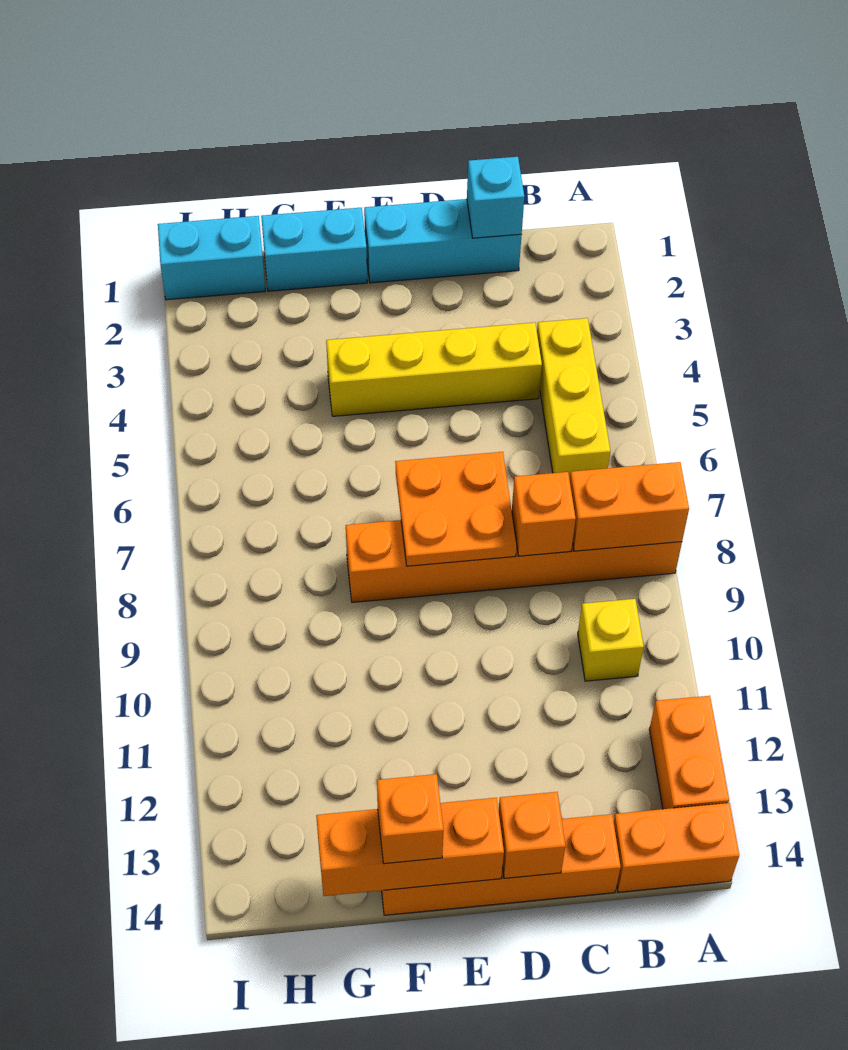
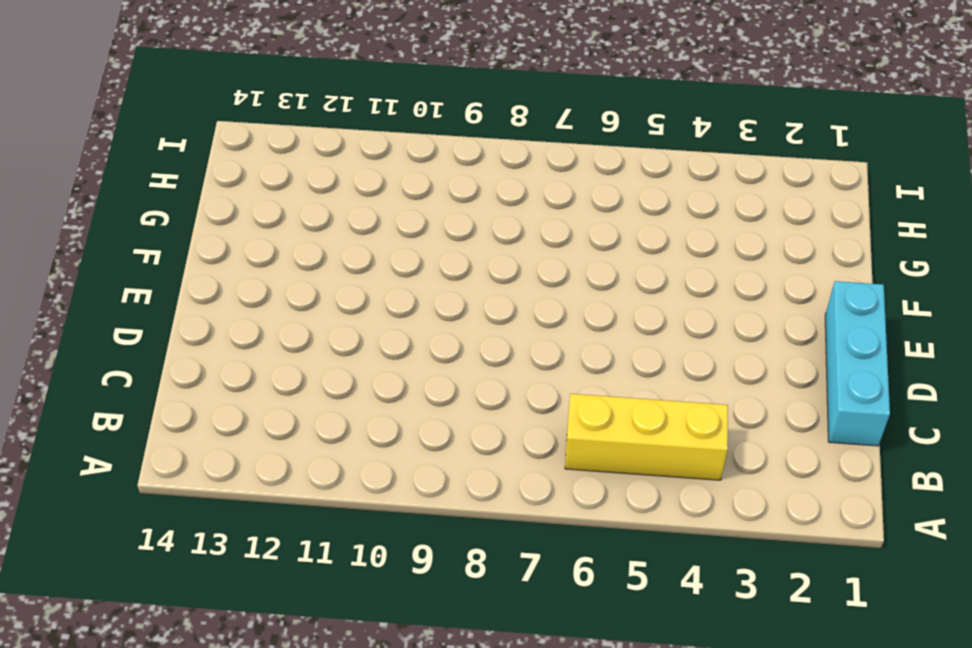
none -> orange 1x6 brick [346,516,682,602]
none -> orange 1x2 brick [649,696,729,809]
none -> orange 1x2 brick [614,803,739,892]

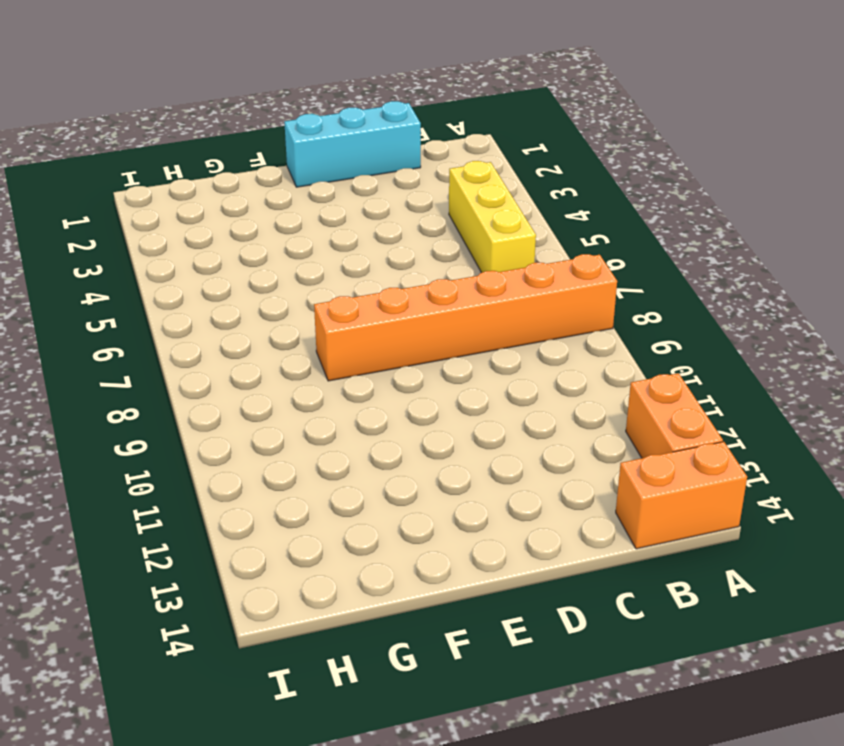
none -> yellow 1x1 brick [578,599,644,681]
none -> yellow 1x4 brick [326,323,542,416]
none -> orange 1x4 brick [382,814,621,915]

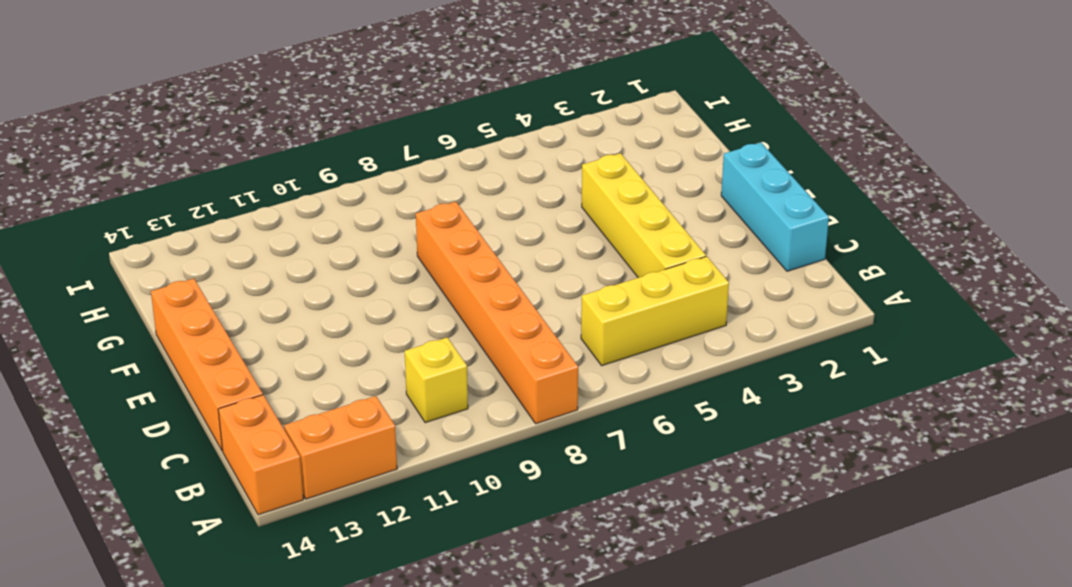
none -> cyan 1x2 brick [261,208,367,291]
none -> cyan 1x2 brick [158,216,265,300]
none -> orange 1x2 brick [570,462,689,551]

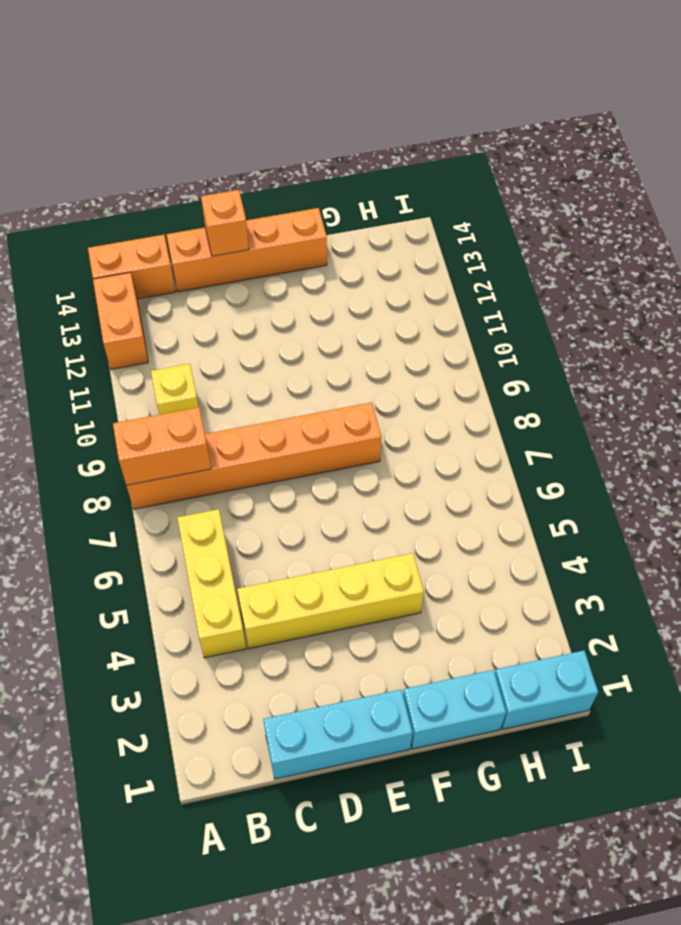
none -> cyan 1x1 brick [467,157,524,238]
none -> orange 1x1 brick [512,472,576,556]
none -> orange 2x2 plate [395,452,517,566]

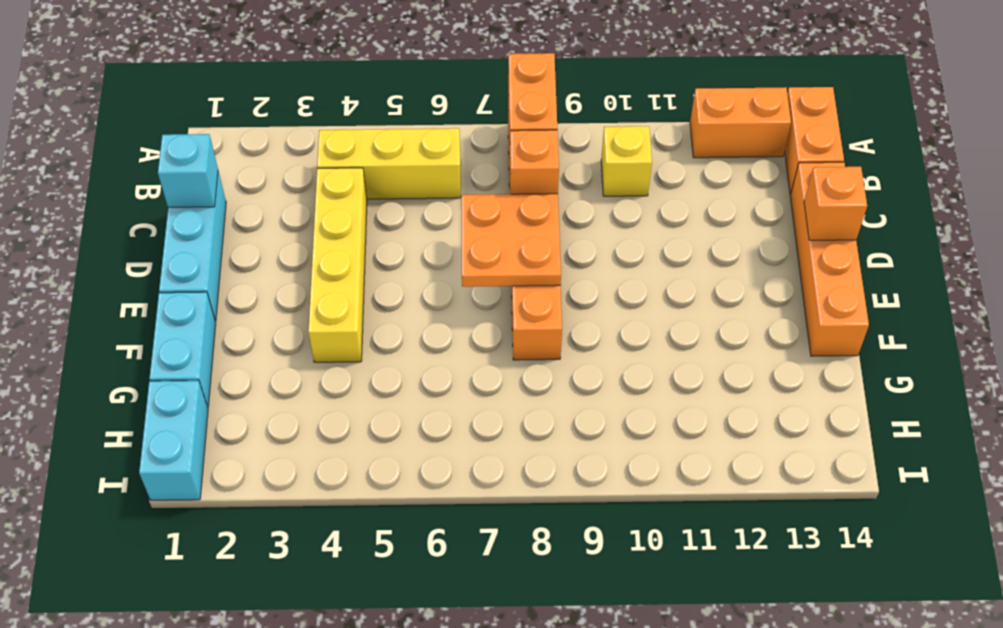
none -> orange 1x3 brick [316,798,504,896]
none -> orange 1x1 brick [377,774,444,864]

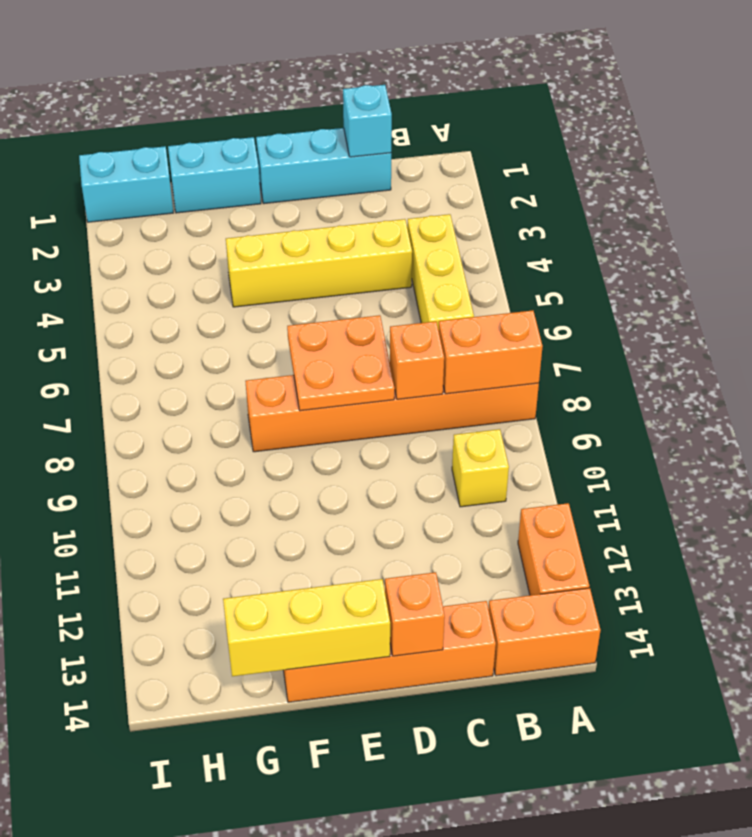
yellow 1x3 brick [223,579,390,676] -> orange 1x3 brick [316,798,504,896]
none -> orange 1x1 brick [377,774,444,864]

